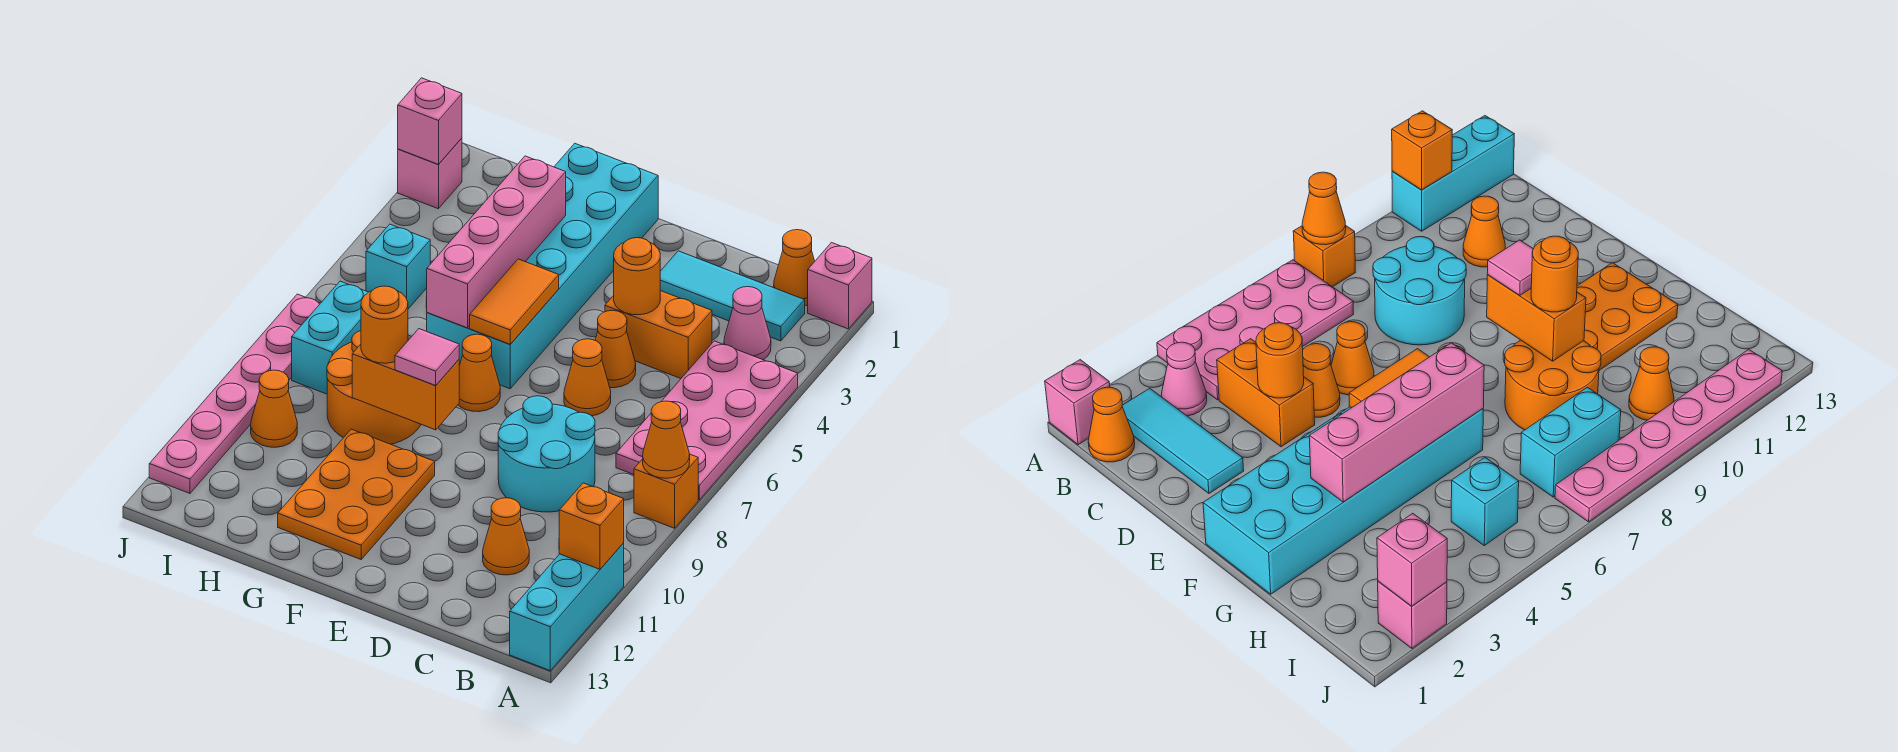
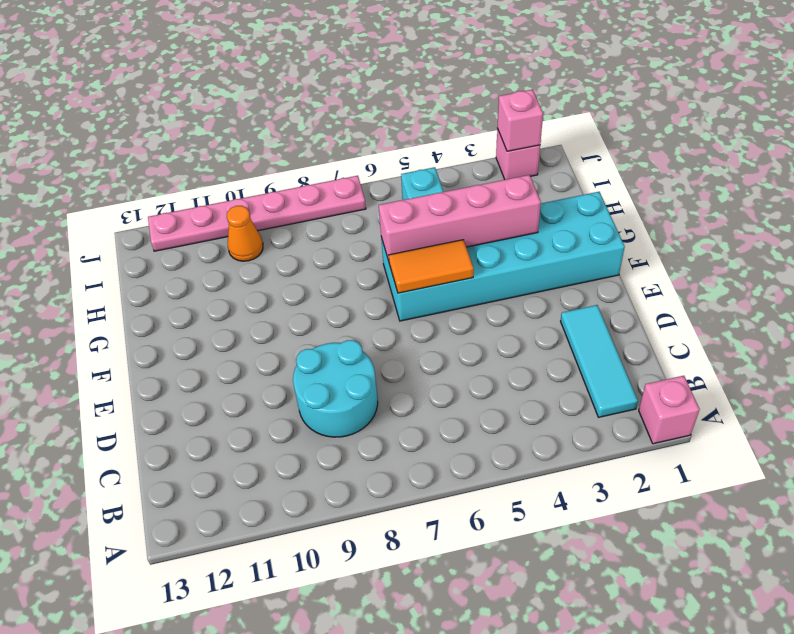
none -> pink 2x4 plate [616,341,798,500]
none -> orange 1x1 brick [634,454,698,528]
none -> cyan 1x3 brick [510,543,624,671]
none -> orange 1x1 cone [774,230,815,306]

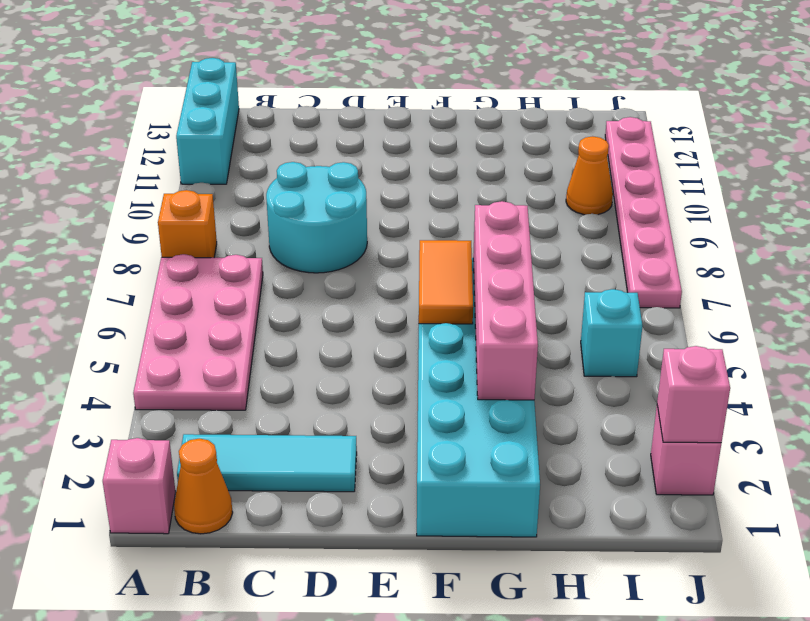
none -> pink 1x1 cone [724,287,771,360]
none -> orange 1x2 brick [605,291,712,378]
none -> orange 1x1 cone [483,498,529,575]
none -> orange 1x1 cone [595,310,636,388]

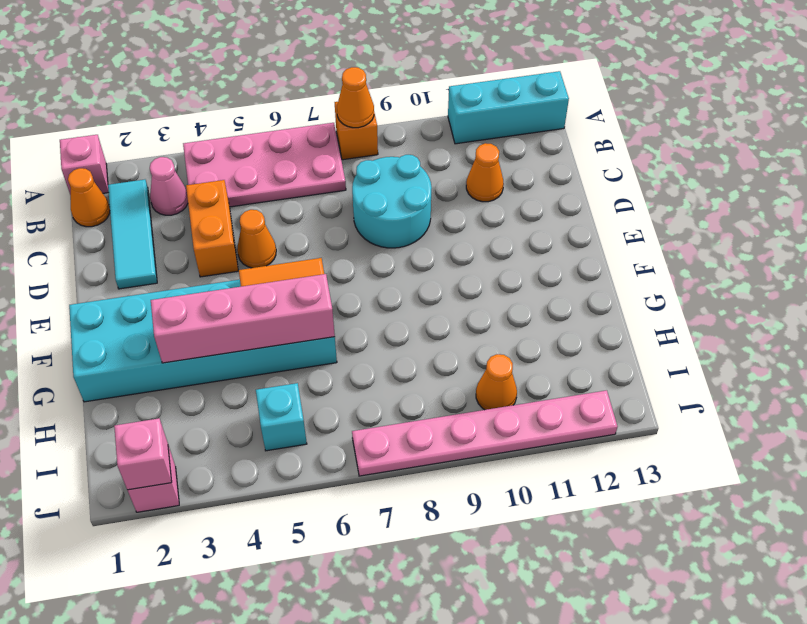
none -> orange 1x1 cone [564,339,611,416]
none -> orange 1x1 cone [458,334,500,412]
none -> orange 2x3 plate [278,429,435,559]
none -> orange 2x2 round brick [327,331,421,444]

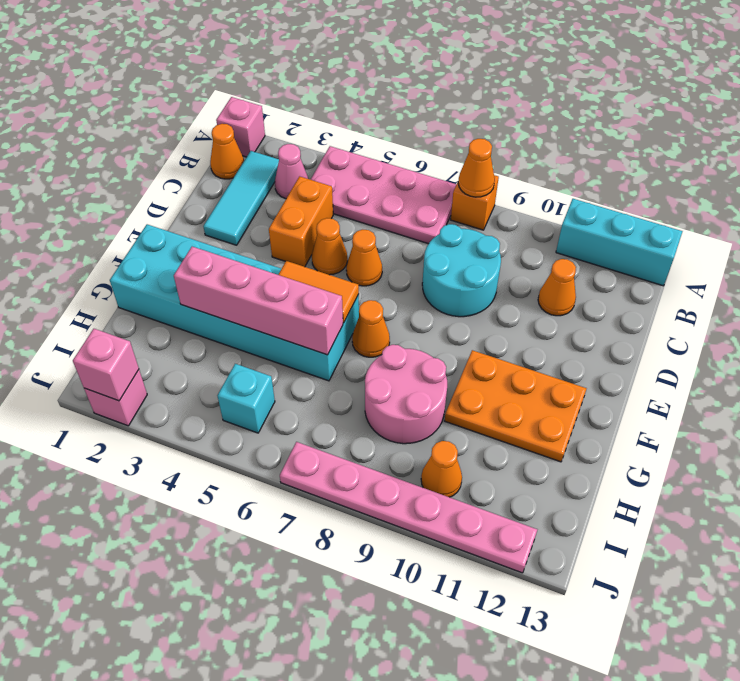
pink 2x2 round brick [365,345,447,444] -> orange 2x2 round brick [327,331,421,444]
none -> cyan 1x2 brick [292,281,368,394]
none -> orange 1x1 brick [559,483,624,569]
none -> orange 1x1 round brick [614,238,660,315]
none -> orange 1x2 brick [352,339,459,430]

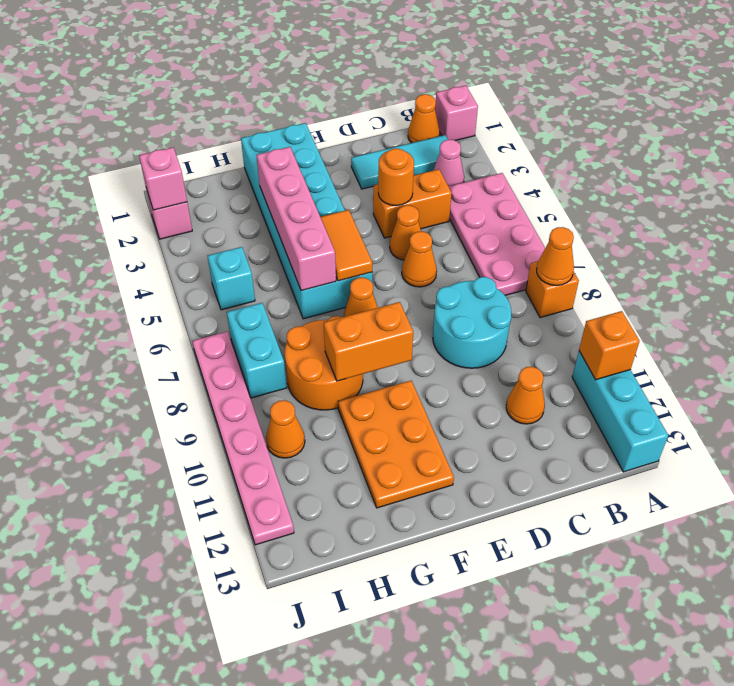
none -> pink 1x1 tile [395,329,459,385]
none -> orange 1x1 round brick [361,286,408,363]

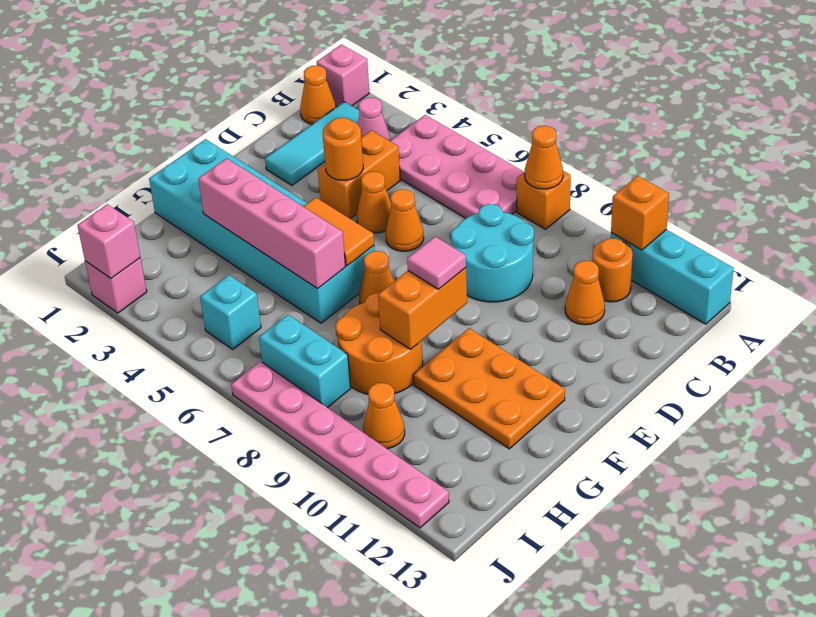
orange 1x1 round brick [592,238,633,302] -> orange 1x1 round brick moved to [361,286,408,363]

